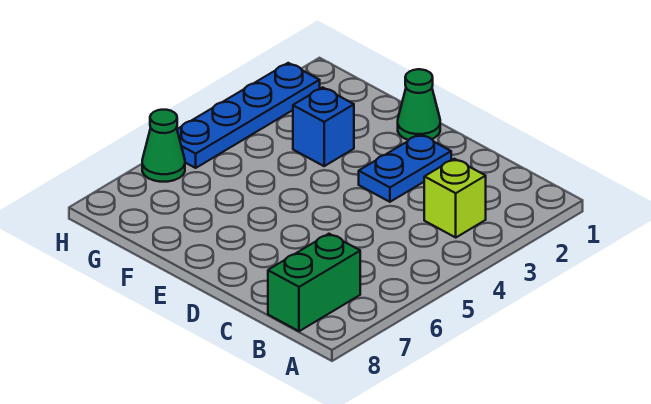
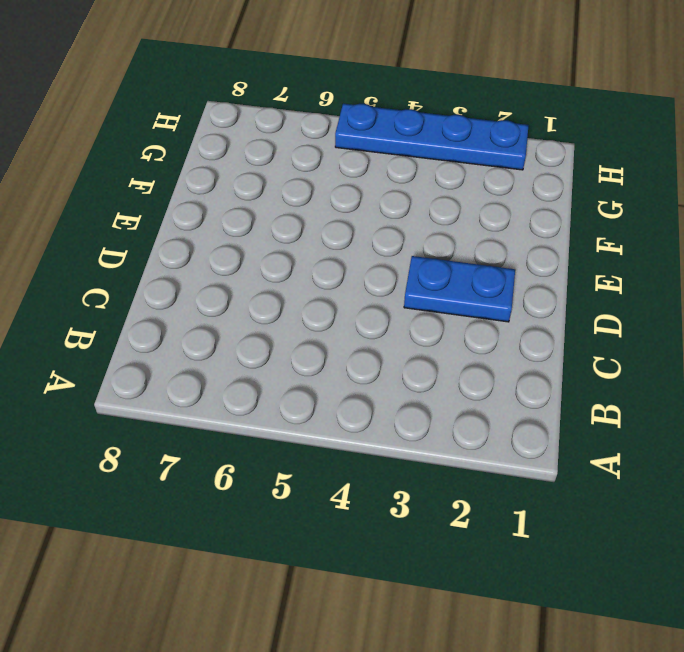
none -> lime 1x1 brick [424,159,486,237]
none -> green 1x2 brick [268,234,360,331]

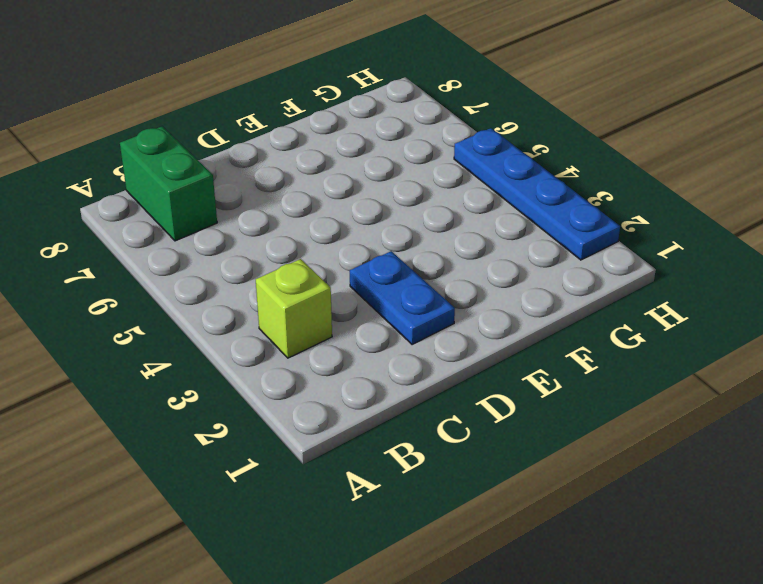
none -> green 1x1 cone [398,69,440,140]
none -> blue 1x1 brick [293,87,354,166]

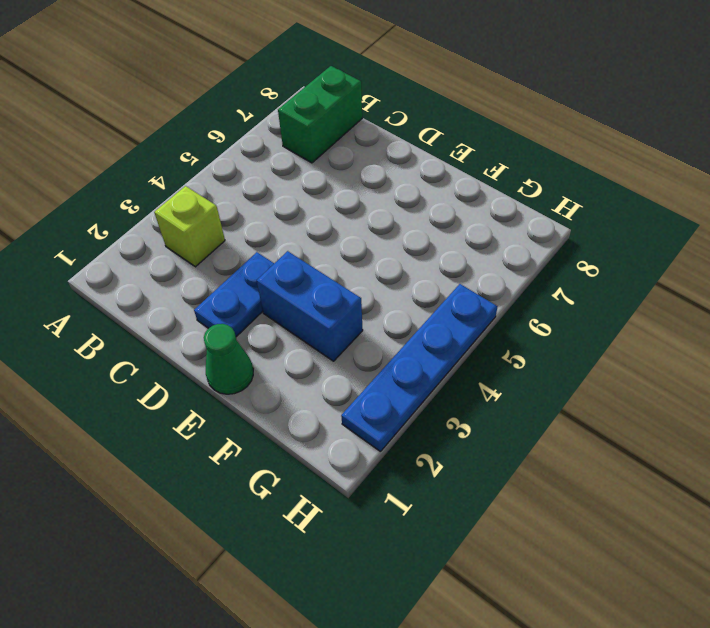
blue 1x2 brick [257,251,363,361] -> blue 1x1 brick [293,87,354,166]
none -> green 1x1 cone [142,110,185,182]

